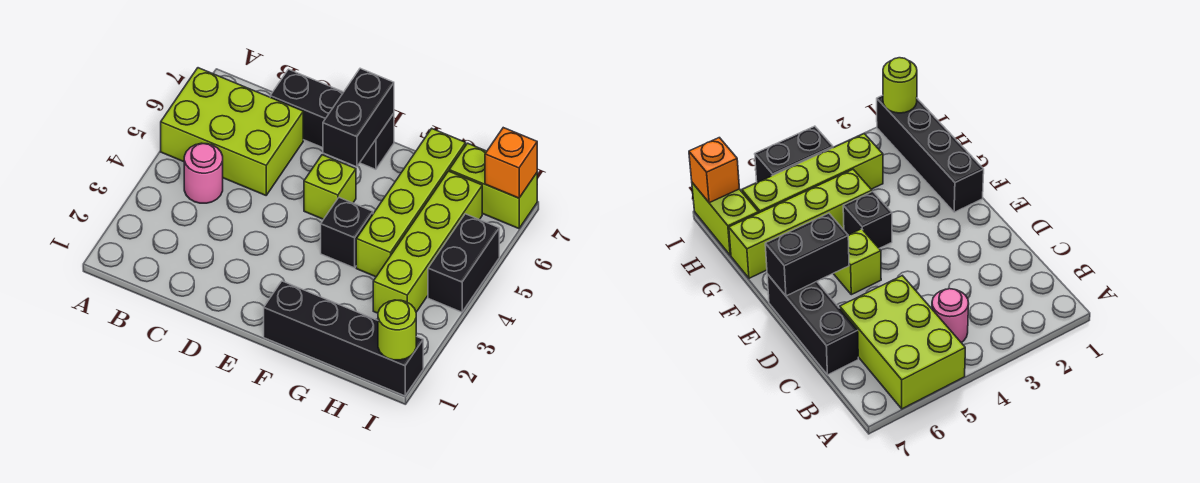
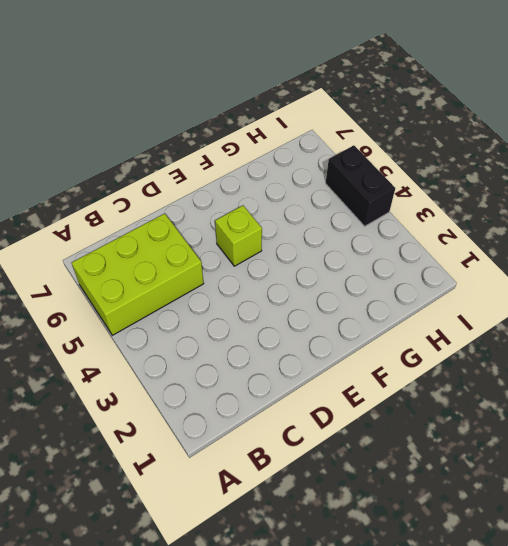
none -> pink 1x1 round brick [184,143,223,203]
none -> black 1x3 brick [270,69,394,169]
none -> black 1x4 brick [264,281,423,396]

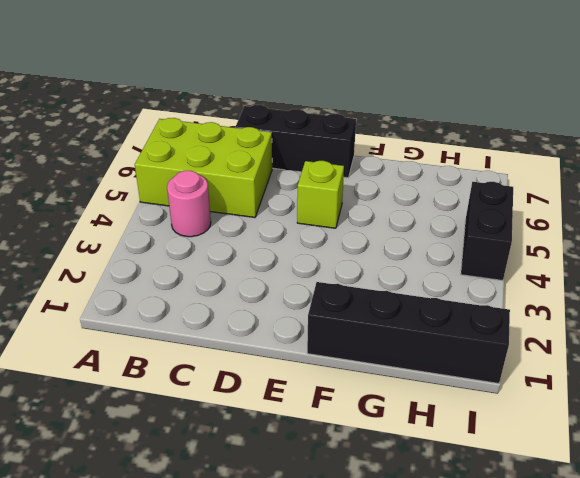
none -> black 1x1 brick [321,198,373,268]
none -> lime 1x4 brick [356,129,466,277]
none -> lime 1x4 brick [373,171,482,313]

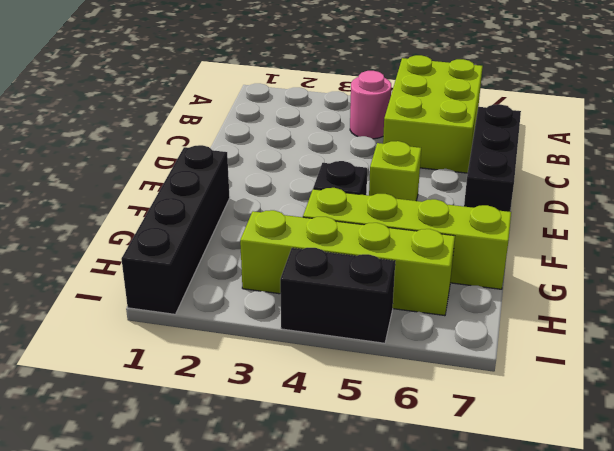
none -> lime 1x2 brick [449,143,537,229]
none -> black 1x2 brick [323,68,394,167]
none -> lime 1x1 round brick [378,300,416,360]

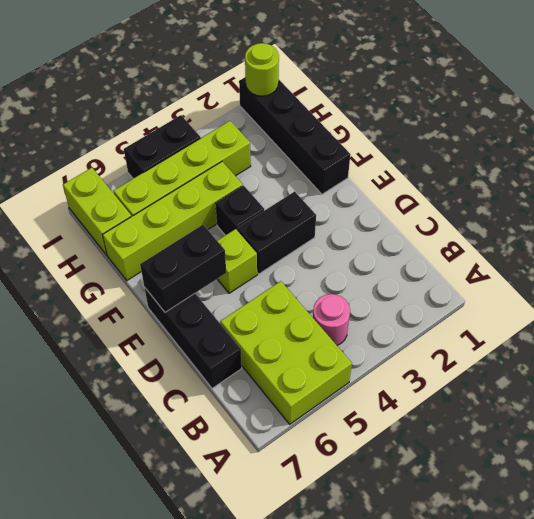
black 1x2 brick [237,191,316,274] -> none
none -> orange 1x1 brick [485,128,537,198]

